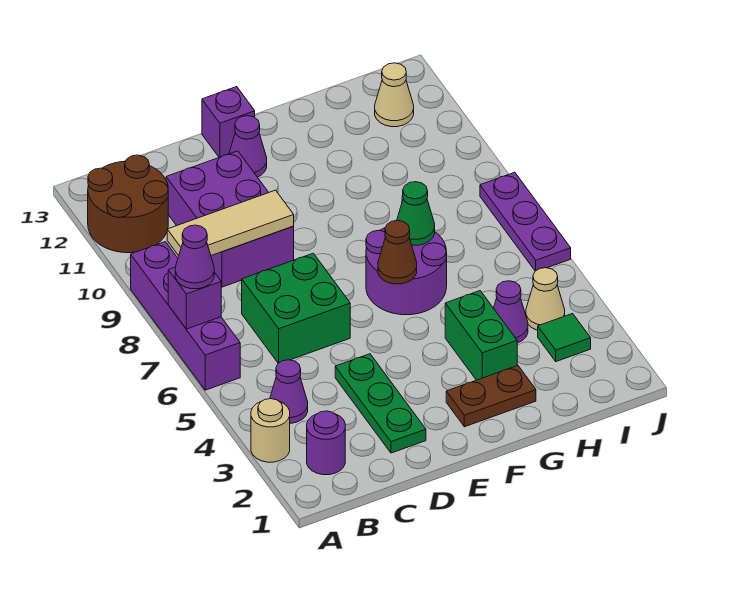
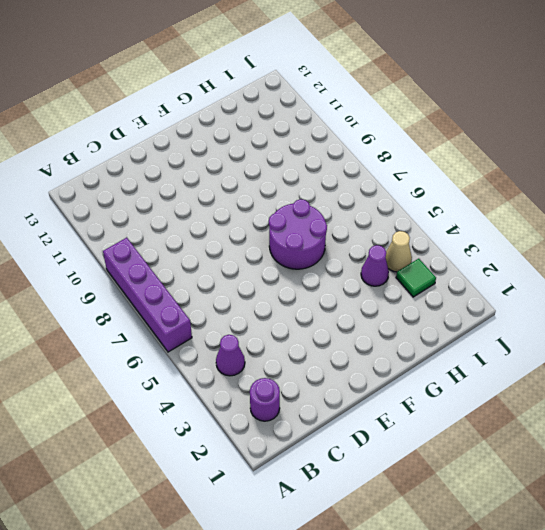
none -> tan 1x1 round brick [251,399,290,462]
none -> brown 2x2 round brick [88,155,168,253]
none -> green 2x2 brick [242,253,350,363]

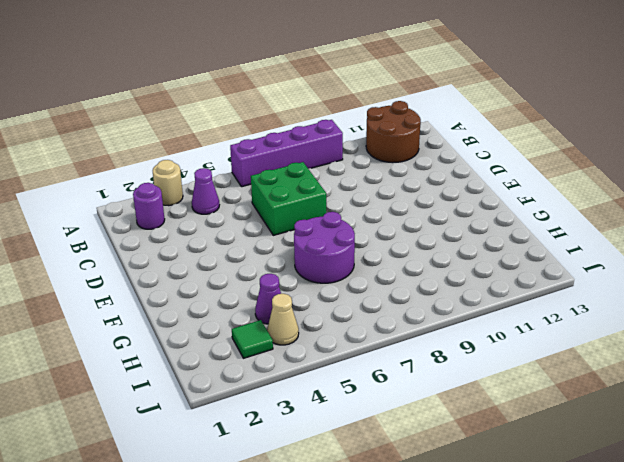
none -> purple 2x3 brick [166,151,294,287]
none -> green 1x3 plate [335,354,426,453]
none -> purple 1x1 cone [229,116,267,177]

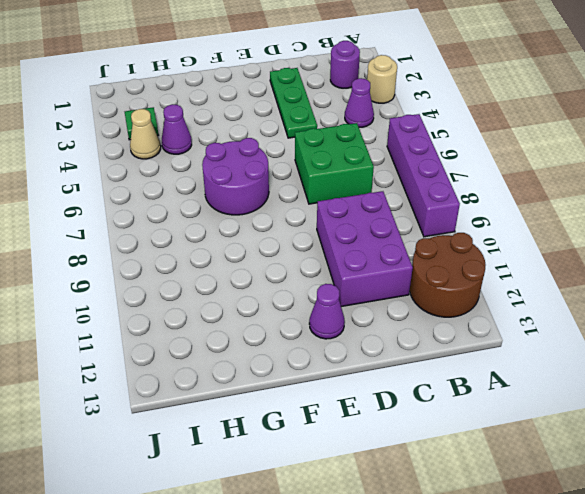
none -> purple 1x1 brick [202,87,255,157]
none -> brown 1x2 plate [446,365,536,427]
none -> green 1x2 brick [445,291,517,380]

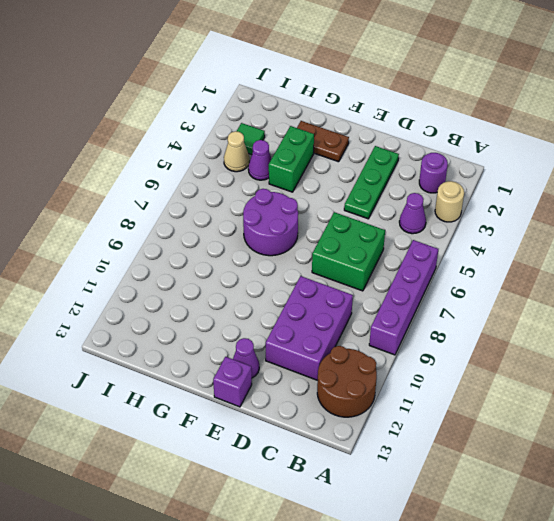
none -> tan 1x1 cone [375,63,414,127]
none -> purple 1x3 plate [480,172,571,271]
none -> purple 1x1 brick [168,267,221,329]

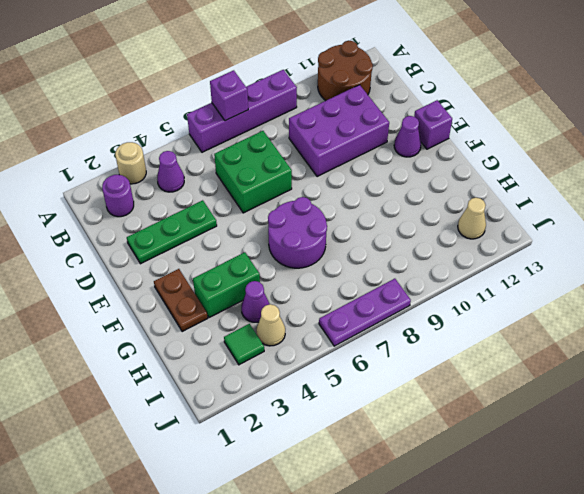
none -> tan 1x3 tile [167,190,294,256]
none -> brown 1x1 cone [378,221,417,284]
none -> green 1x1 cone [397,182,435,245]

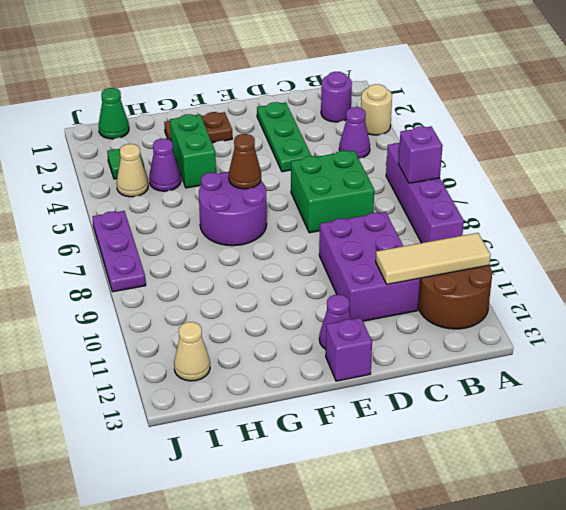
tan 1x3 tile [376,233,491,284] -> tan 1x3 tile moved to [167,190,294,256]
green 1x1 cone [99,88,129,139] -> green 1x1 cone moved to [397,182,435,245]
none -> purple 1x1 cone [175,225,214,289]

